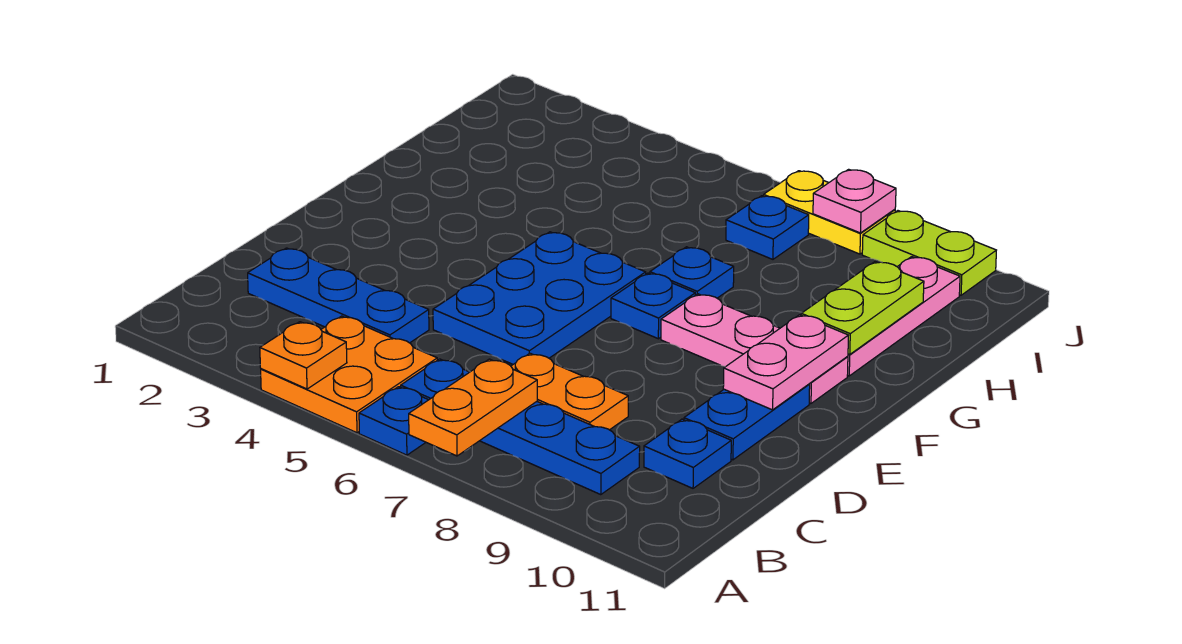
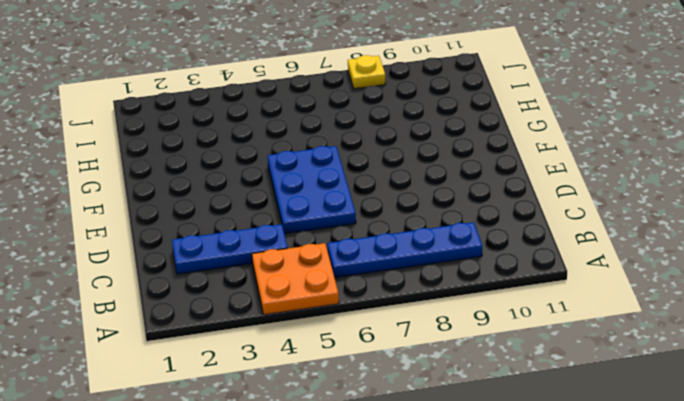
yellow 1x1 plate [348,55,386,89] -> yellow 1x2 plate [764,171,895,254]
none -> blue 1x1 plate [359,387,428,455]
none -> orange 1x2 plate [511,353,628,430]
none -> blue 1x1 plate [644,419,731,488]

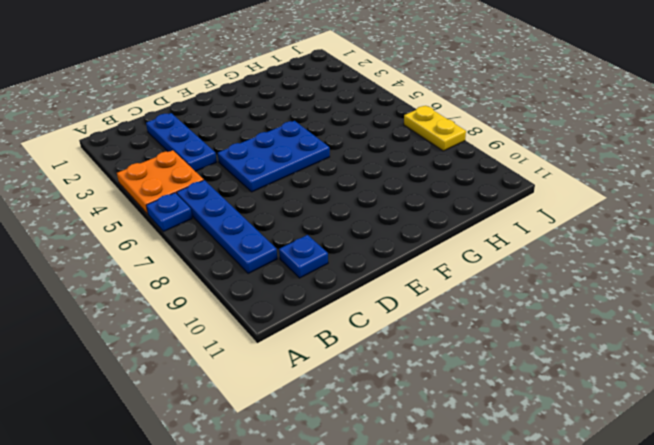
none -> orange 1x2 plate [511,353,628,430]
none -> blue 1x2 plate [684,384,810,460]
none -> blue 1x1 plate [611,273,695,339]

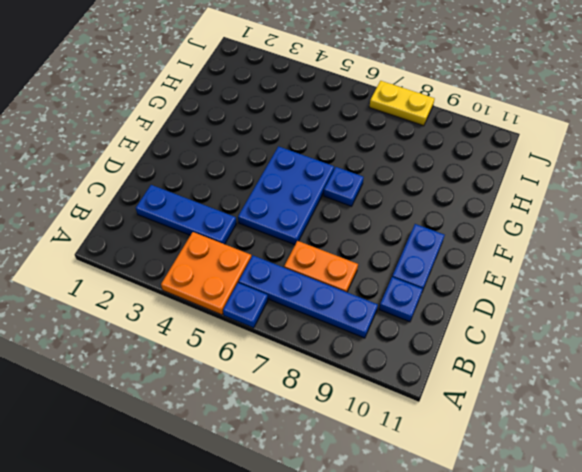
none -> pink 1x3 plate [661,294,848,404]
none -> blue 1x1 plate [650,247,734,298]
none -> pink 1x3 plate [848,257,960,376]

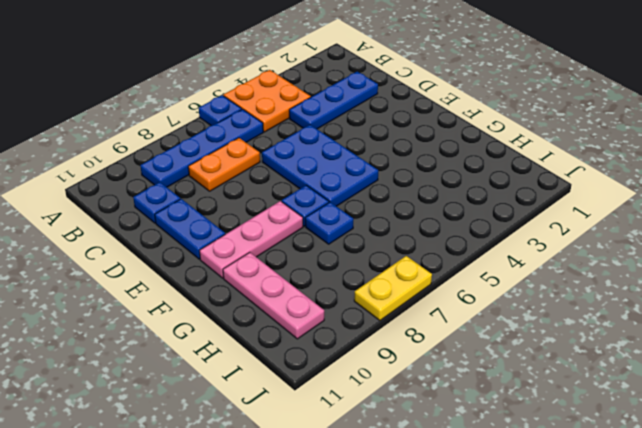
none -> blue 1x1 plate [726,196,809,259]
none -> lime 1x2 plate [862,211,996,295]
none -> orange 1x1 plate [260,322,347,389]

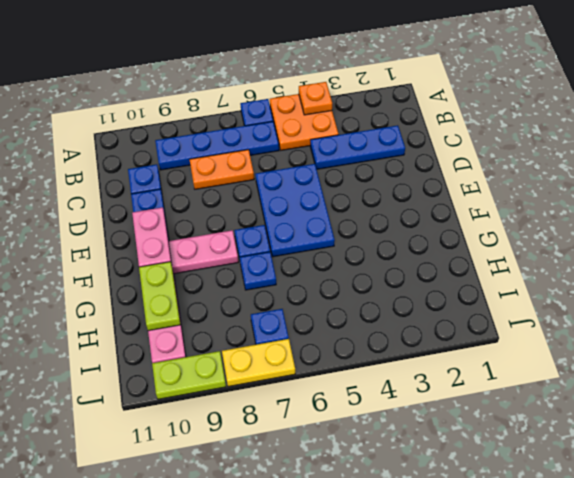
none -> orange 1x2 plate [409,359,537,456]
none -> pink 1x1 plate [813,169,896,233]

